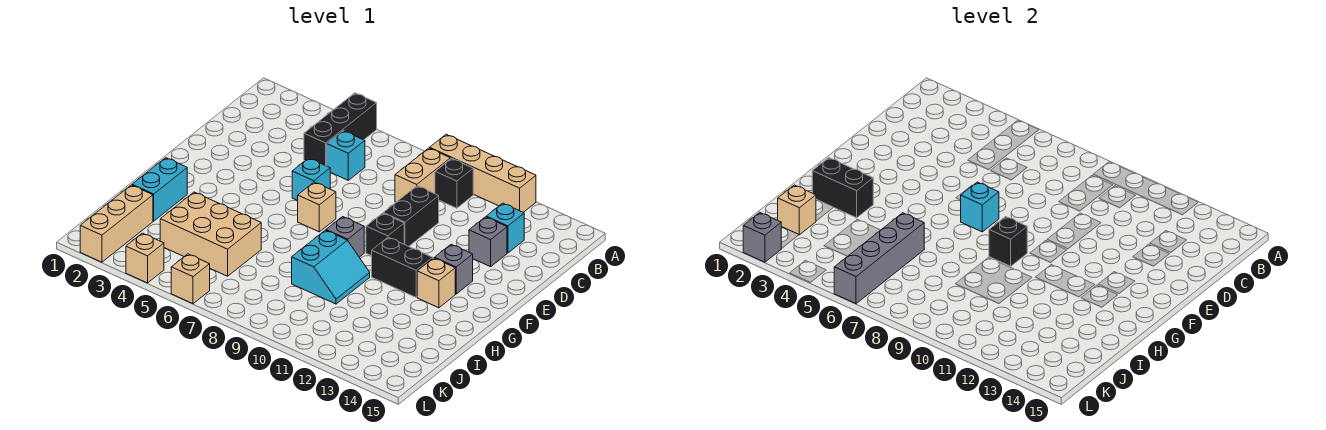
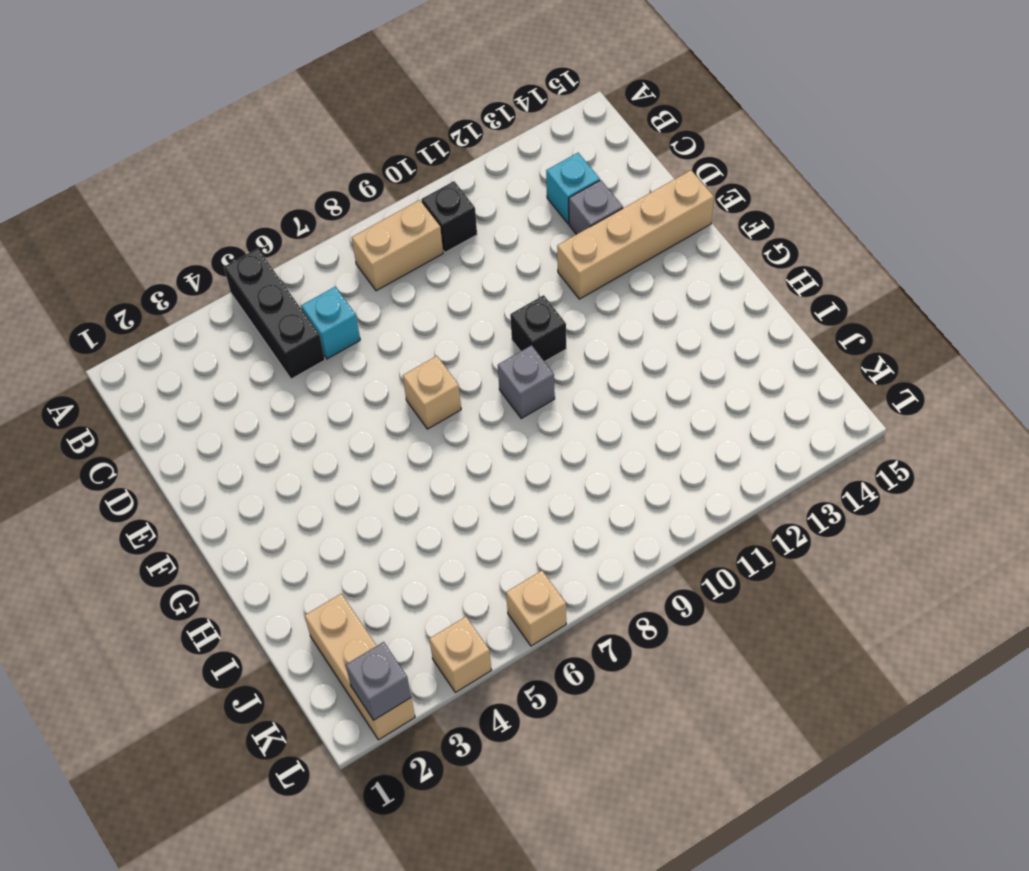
tan 1x2 brick [352,200,443,291] -> tan 1x2 brick turned to [395,148,450,202]
tan 1x4 brick [557,170,714,299] -> tan 1x4 brick moved to [430,134,536,212]
none -> black 1x2 brick [383,186,439,246]
none -> cyan 1x1 brick [292,158,330,201]
none -> grey 1x1 brick [435,244,473,294]

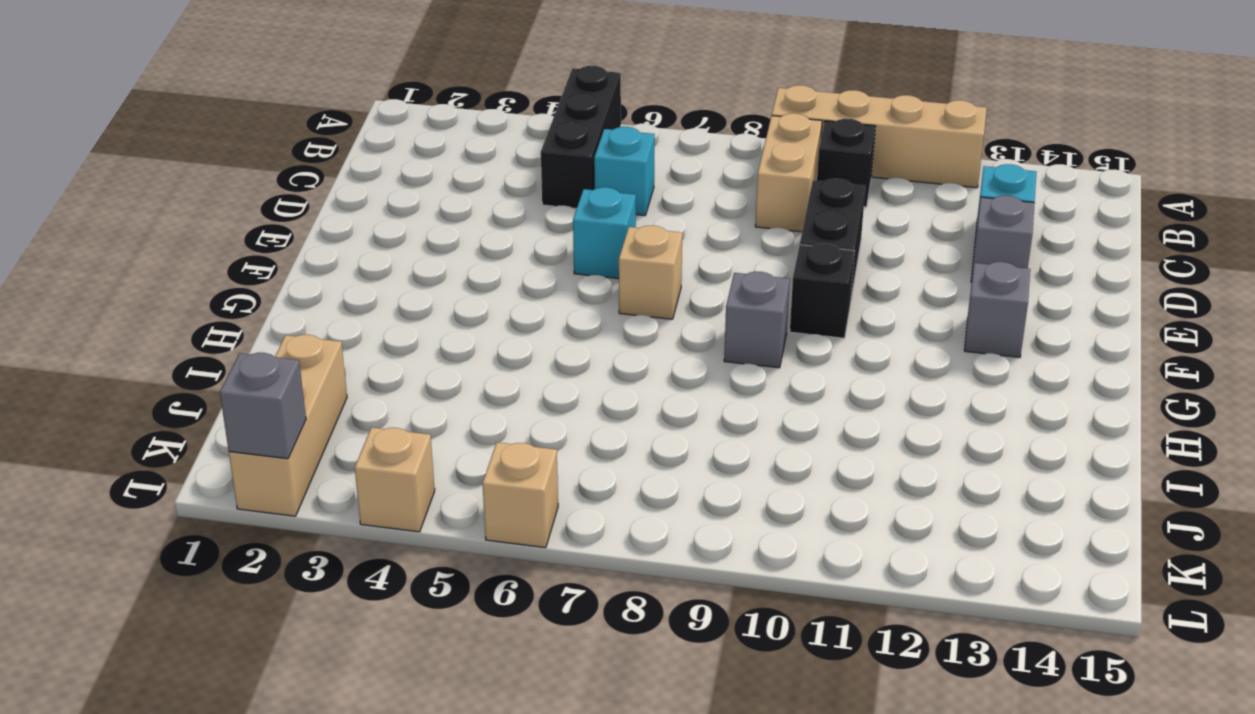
none -> black 1x2 brick [372,237,433,297]
none -> tan 1x1 brick [417,258,455,308]
none -> cyan 1x2 brick [132,158,187,221]

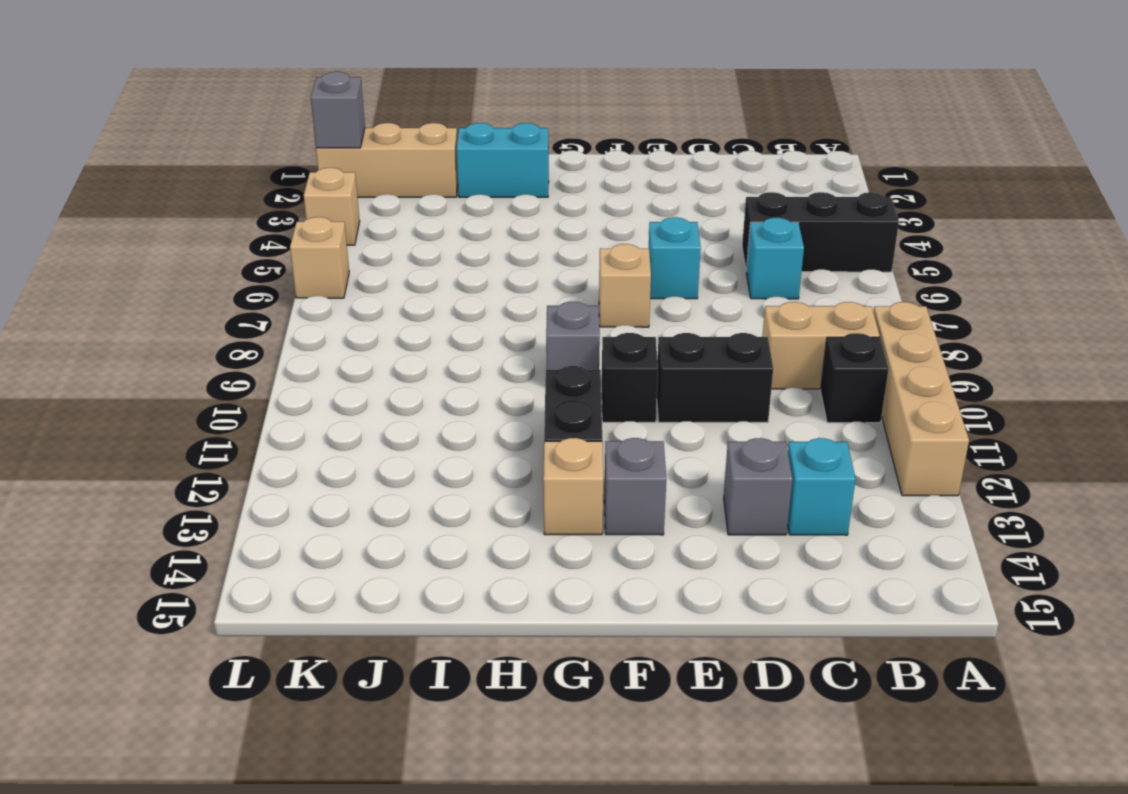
none -> cyan 2x2 slope [292,230,370,304]
none -> tan 2x3 brick [160,192,261,276]
none -> cyan 1x1 brick [961,182,999,232]

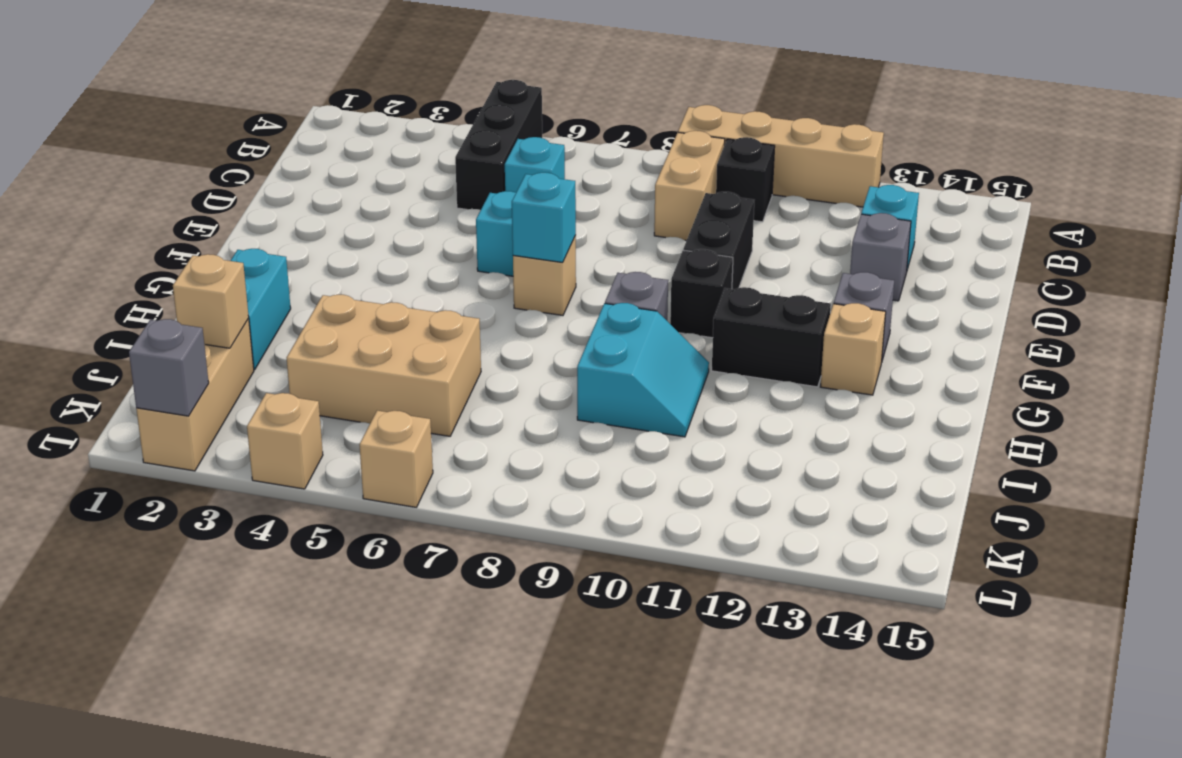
none -> black 1x1 brick [989,217,1027,266]
none -> black 1x2 brick [812,158,873,218]
none -> grey 1x4 brick [834,213,924,304]

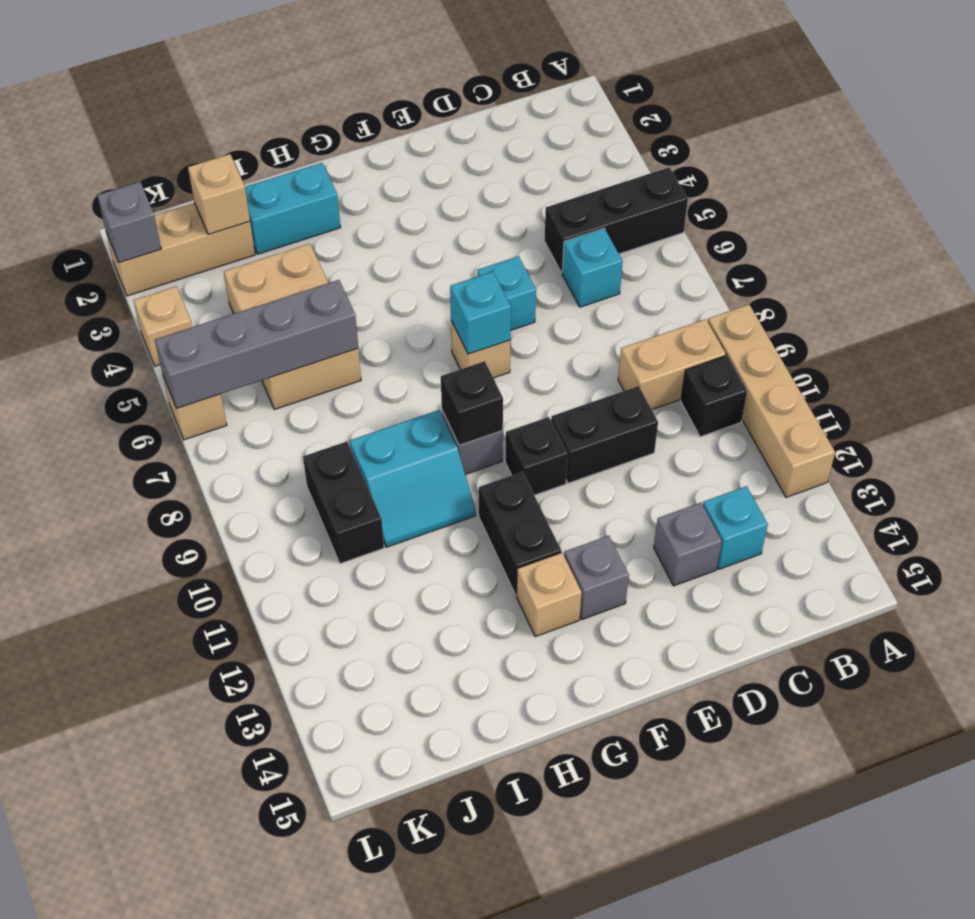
black 1x2 brick [303,442,384,564] -> black 1x2 brick moved to [812,158,873,218]

